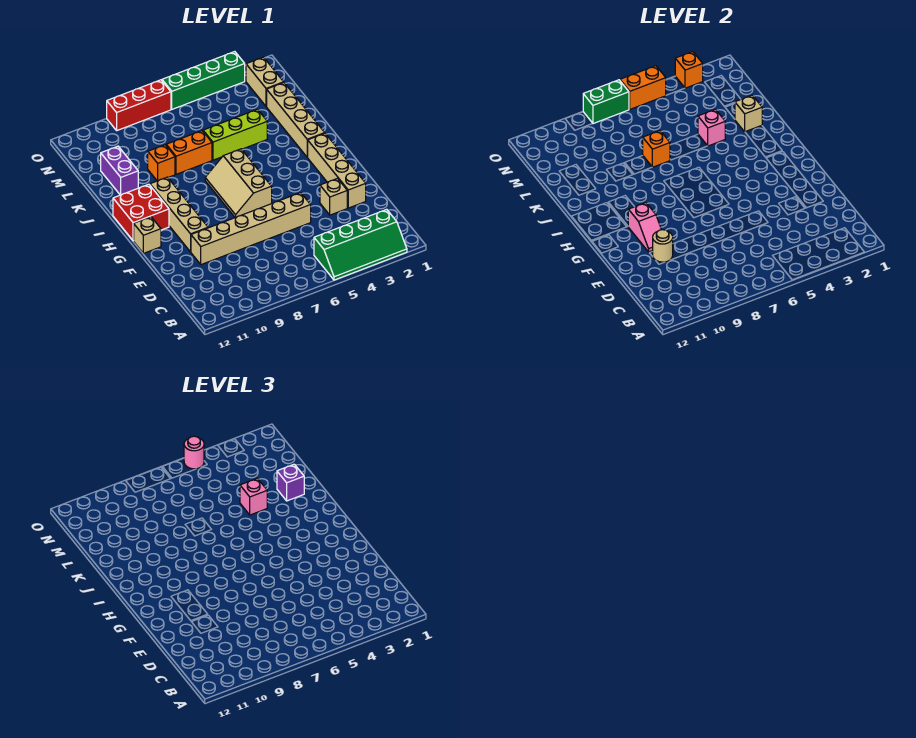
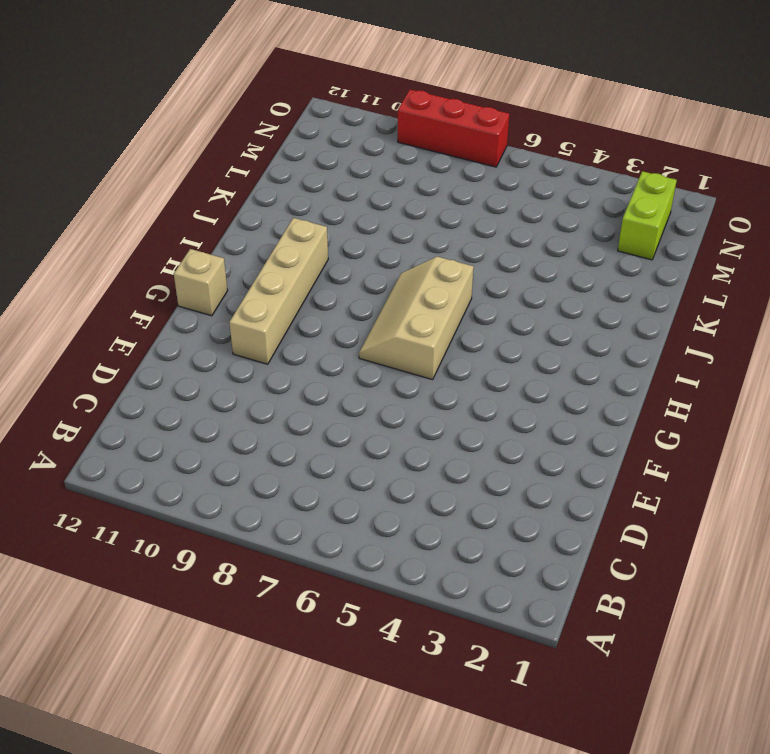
lime 1x2 brick [618,171,677,260] -> tan 1x2 brick [246,57,284,107]
none -> green 2x4 slope [314,209,407,280]
none -> tan 1x4 brick [308,133,366,208]
none -> tan 1x1 brick [320,179,347,215]

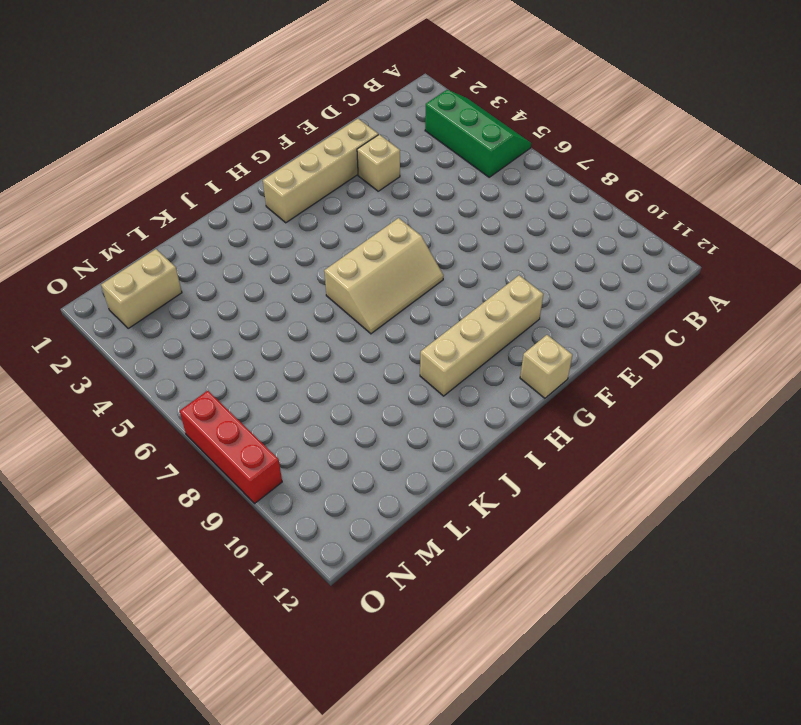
green 2x3 slope [425,90,531,177] -> green 2x4 slope [314,209,407,280]
none -> tan 1x6 brick [191,193,311,265]
none -> red 2x2 brick [113,184,169,241]
none -> tan 1x4 brick [267,83,324,157]

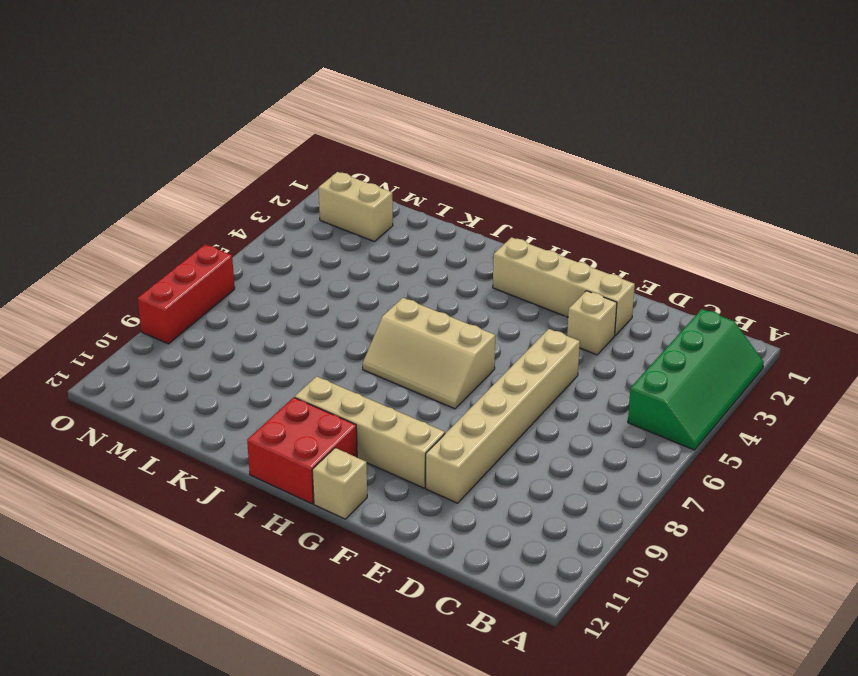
none -> tan 1x4 brick [267,83,324,157]
none -> lime 1x3 brick [203,109,267,160]
none -> orange 1x2 brick [166,131,212,174]

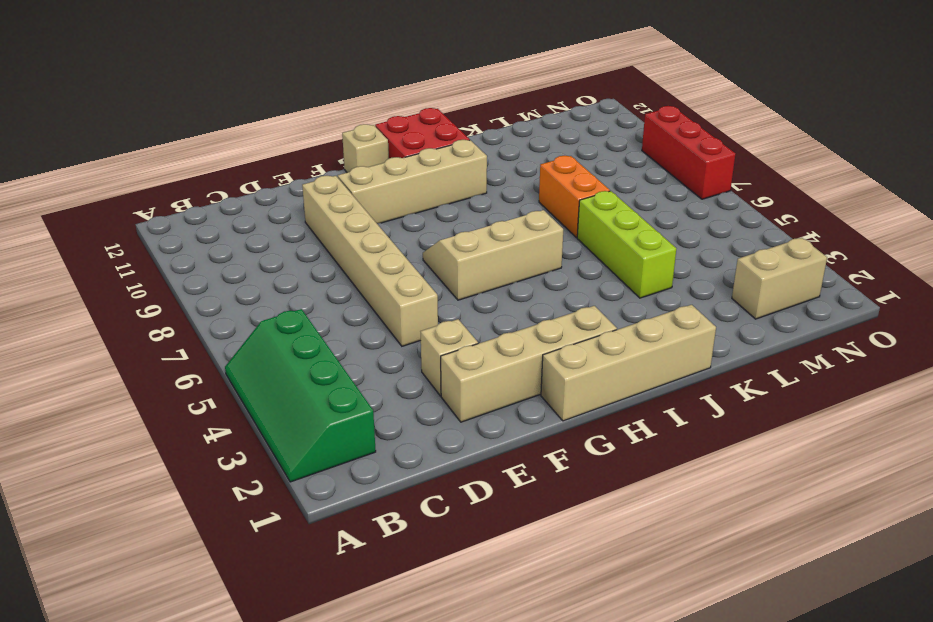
tan 1x4 brick [541,305,716,421] -> tan 1x4 brick moved to [267,83,324,157]
none -> orange 1x1 brick [148,145,175,181]
none -> purple 1x2 brick [101,146,138,195]
none -> green 1x4 brick [162,52,245,109]

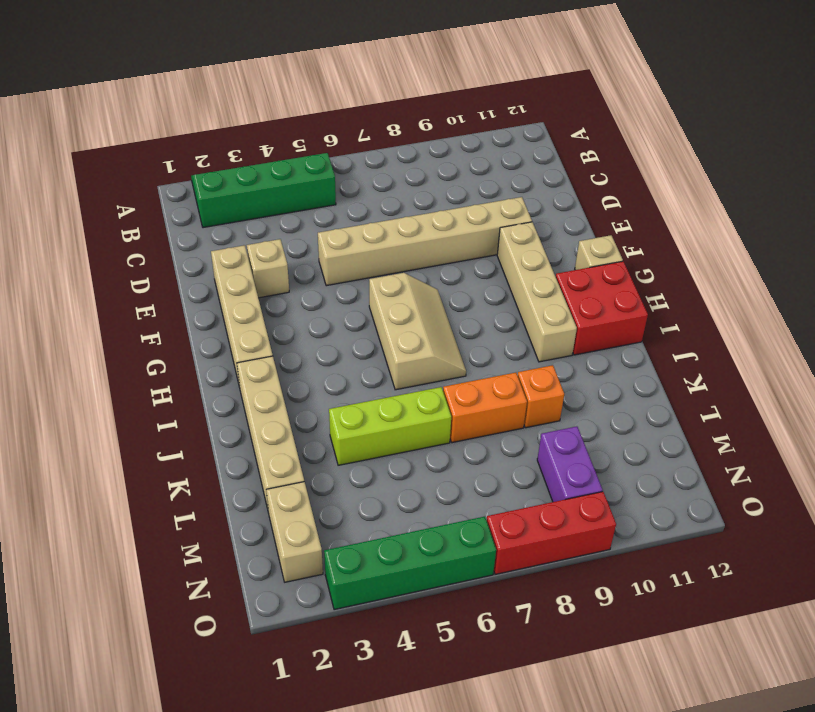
purple 1x2 brick [537,426,603,502] -> purple 1x2 brick moved to [101,146,138,195]
none -> tan 1x1 round brick [653,230,673,262]
none -> pink 1x2 slope [628,203,661,252]
none -> tan 1x1 brick [735,95,762,132]

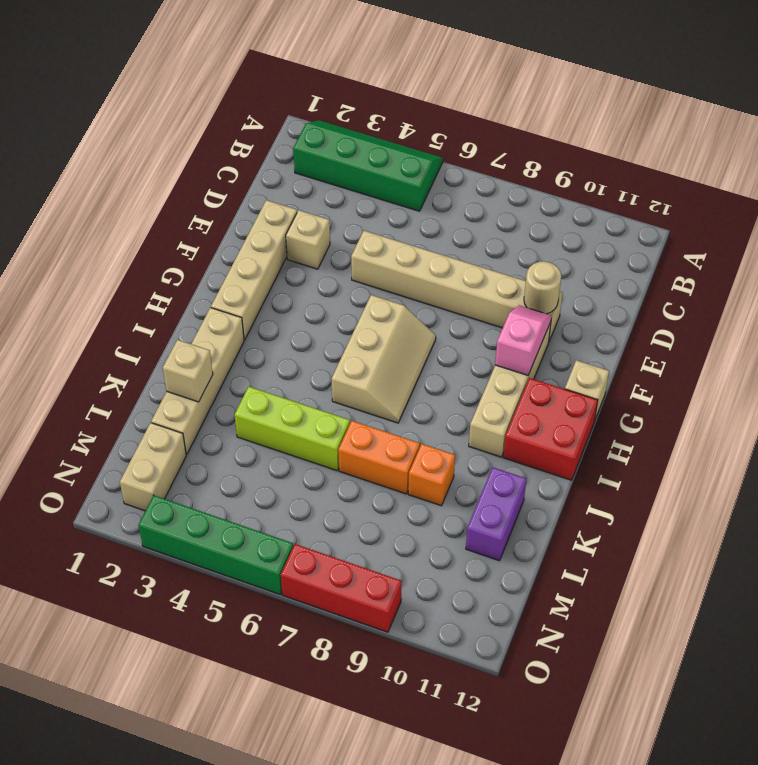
none -> pink 1x1 brick [698,109,725,146]
none -> orange 1x1 brick [643,131,670,167]
none -> orange 1x1 brick [675,52,703,88]

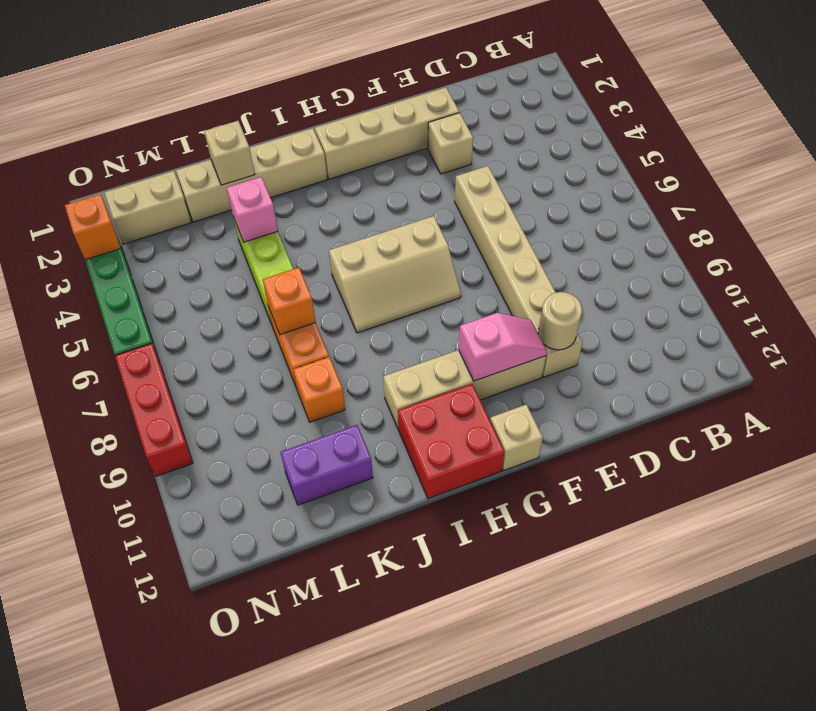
none -> green 2x4 slope [314,209,407,280]
none -> orange 1x2 brick [620,66,666,109]
none -> green 1x2 brick [583,80,629,124]

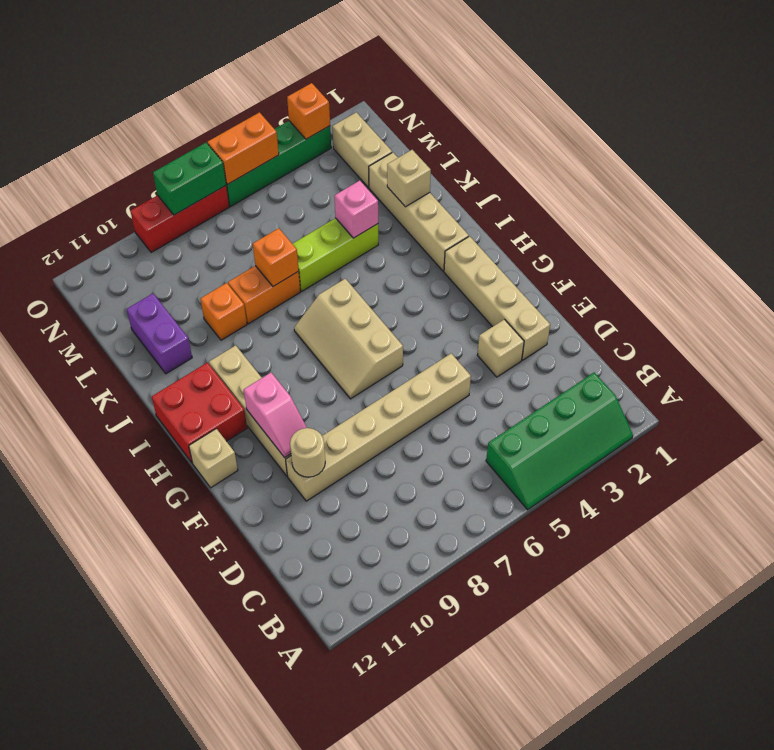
none -> purple 1x1 brick [277,464,304,501]
none -> pink 1x1 brick [240,478,267,515]
none -> pink 1x1 round brick [184,436,204,469]

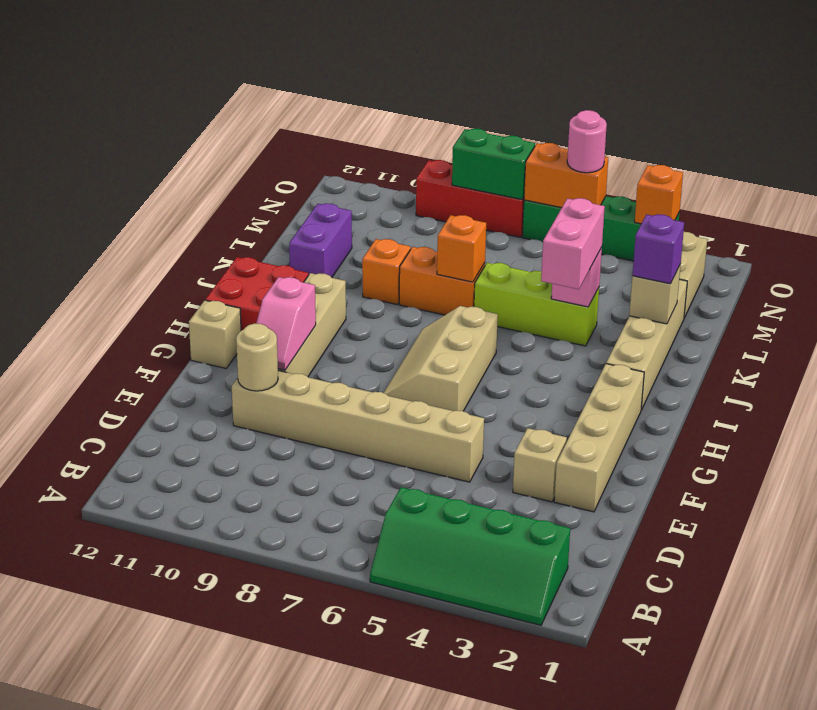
pink 1x2 brick [541,198,605,289] -> pink 1x1 brick [240,478,267,515]

